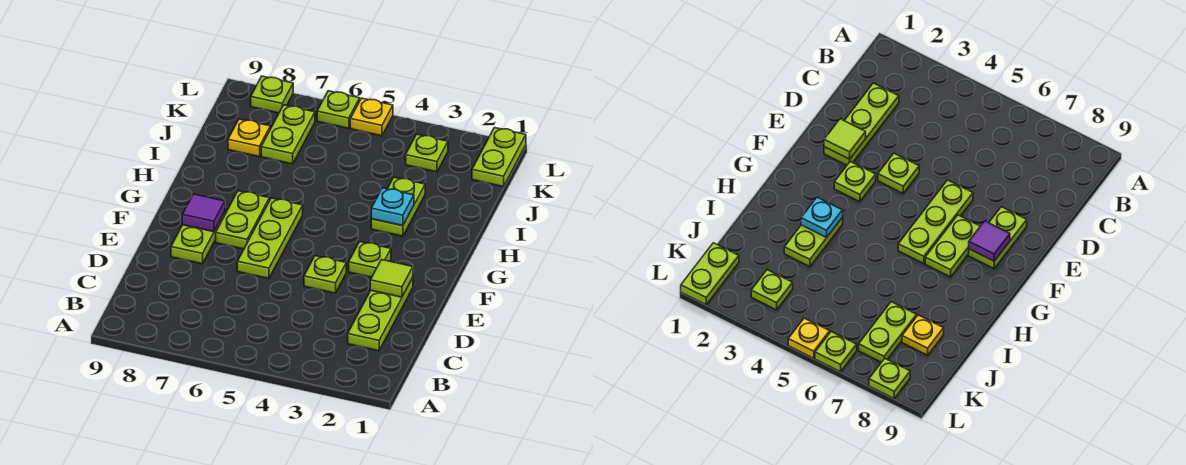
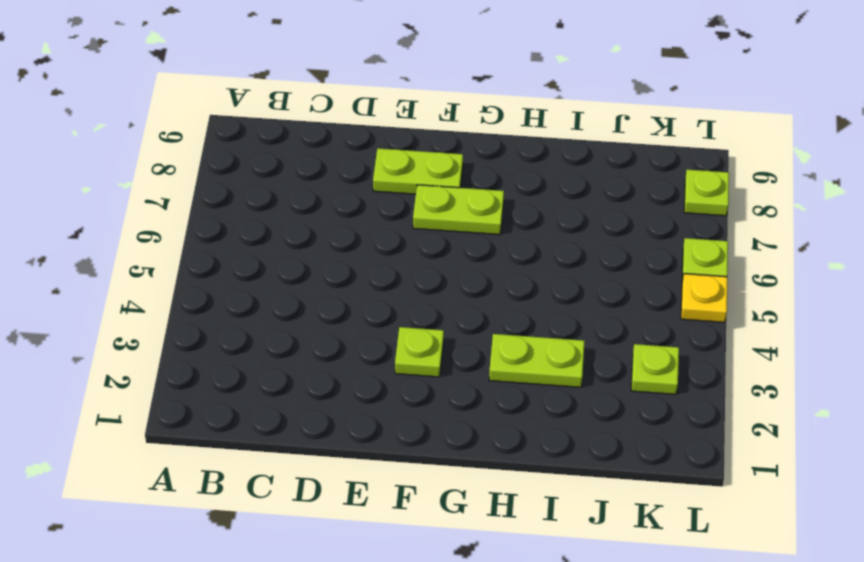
none -> lime 1x3 plate [348,278,413,351]
none -> lime 1x1 plate [304,256,346,293]
none -> lime 1x3 plate [237,198,303,279]

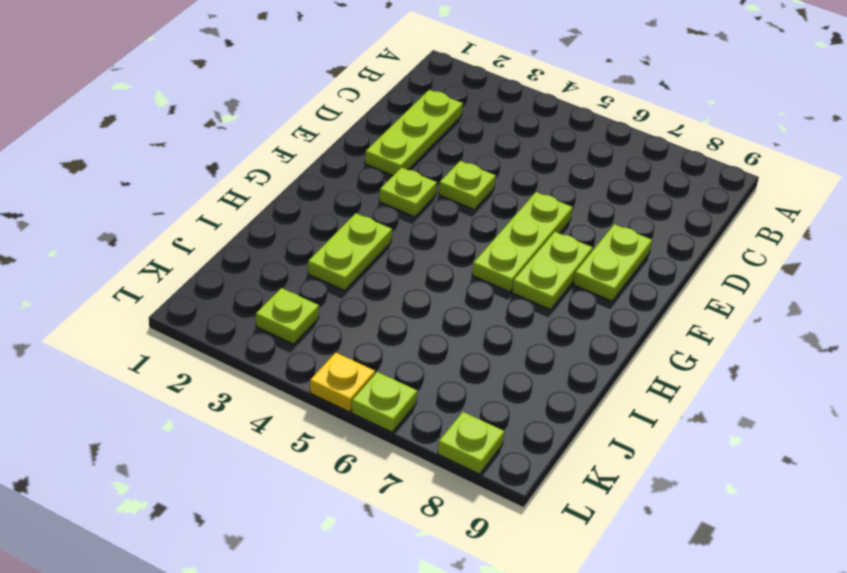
none -> lime 1x2 plate [261,105,315,164]
none -> yellow 1x1 plate [228,119,270,157]
none -> lime 1x2 plate [472,128,526,187]

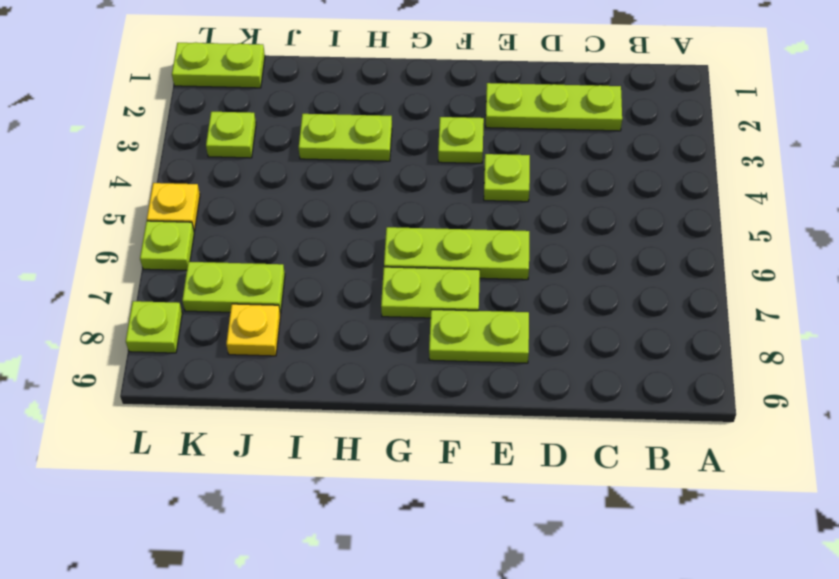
none -> lime 1x1 tile [370,260,413,297]
none -> purple 1x1 tile [182,194,225,232]
none -> cyan 1x1 plate [371,188,414,226]

